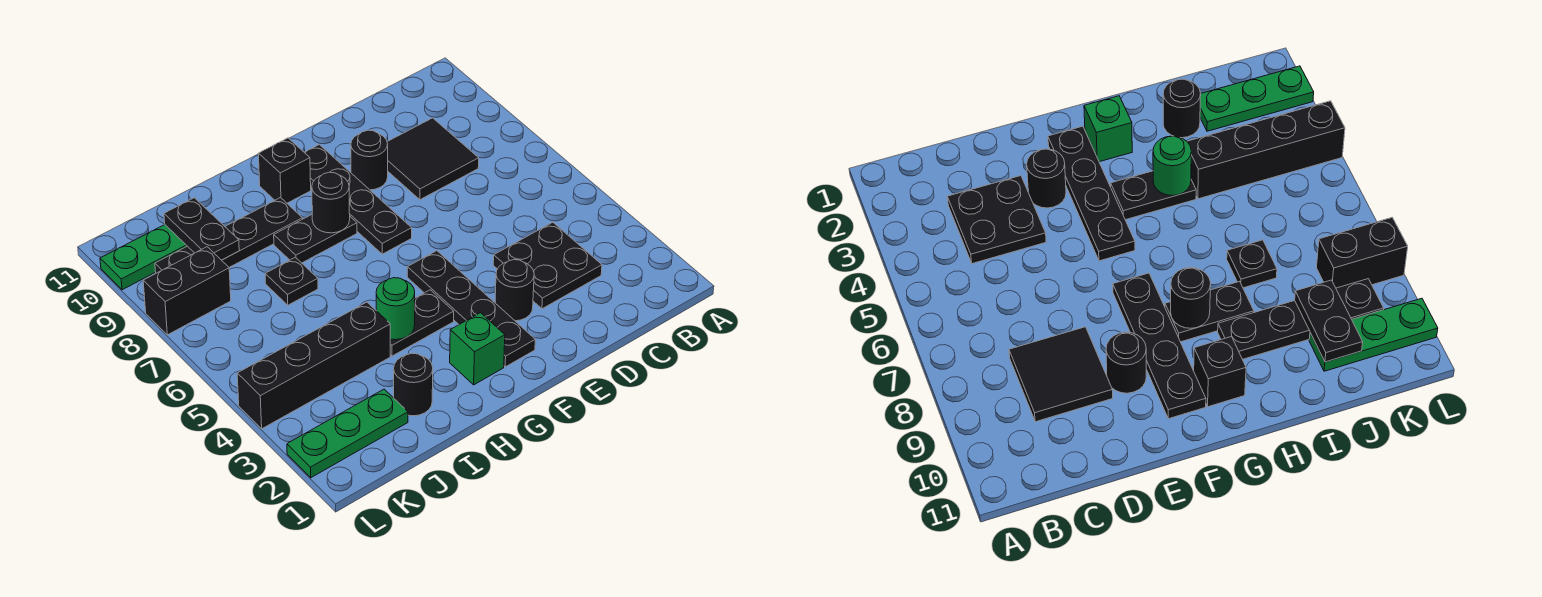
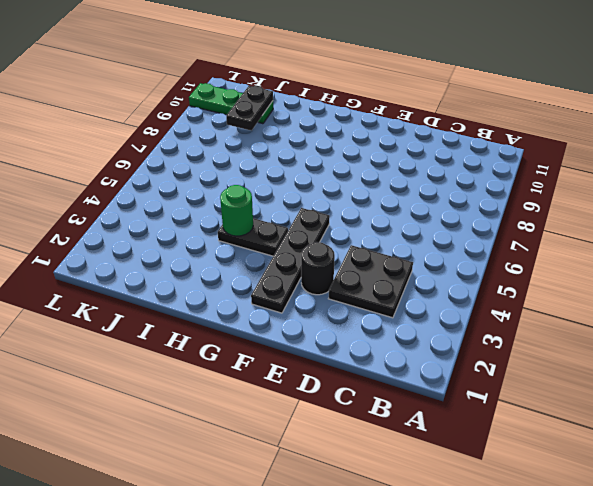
none -> black 2x2 tile [387,118,479,200]
none -> black 1x1 round brick [351,130,388,190]
none -> black 1x4 plate [304,145,412,254]

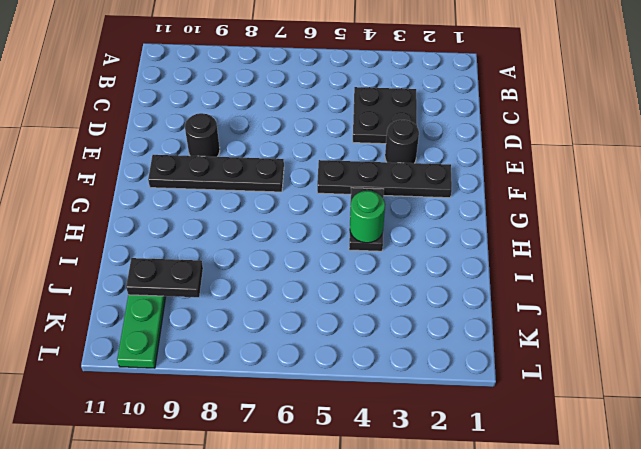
none -> black 2x2 tile [387,118,479,200]
none -> green 1x1 brick [450,313,505,385]
none -> black 1x2 plate [274,215,357,263]

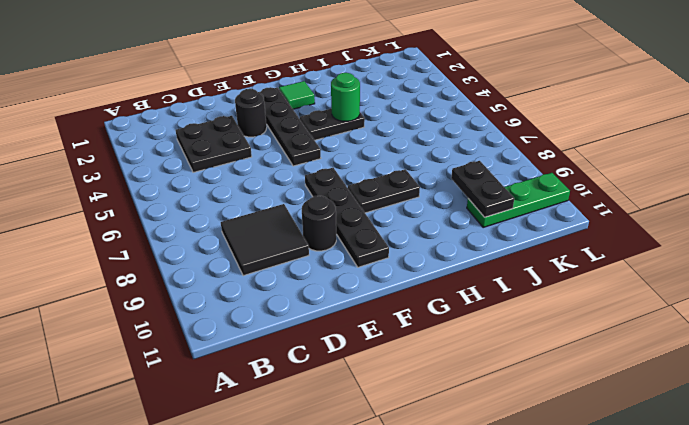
green 1x1 tile [279,81,315,109] -> green 1x1 brick [450,313,505,385]
none -> black 1x1 brick [258,138,311,203]
none -> black 1x4 plate [155,198,303,273]
none -> black 1x1 round brick [394,353,433,416]

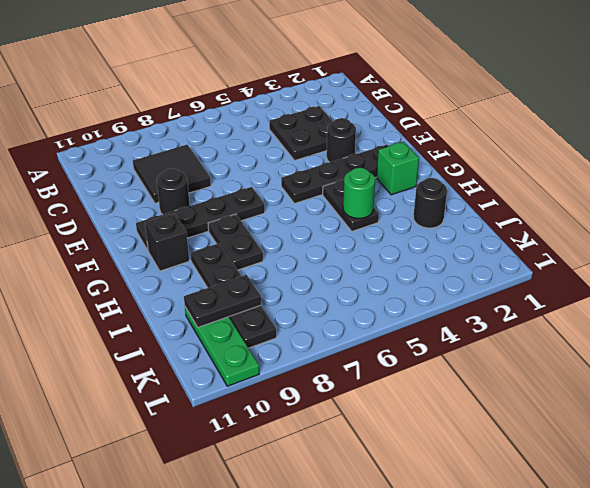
none -> black 1x4 brick [237,302,390,429]
none -> black 1x1 plate [265,257,318,305]
none -> green 1x3 plate [287,389,408,478]

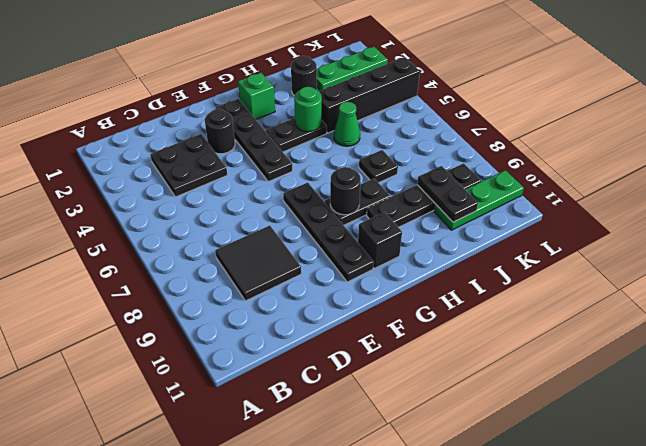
green 1x1 cone [334,102,360,146] -> none
none -> black 1x1 round brick [351,130,388,190]
none -> black 1x2 brick [143,247,231,335]

